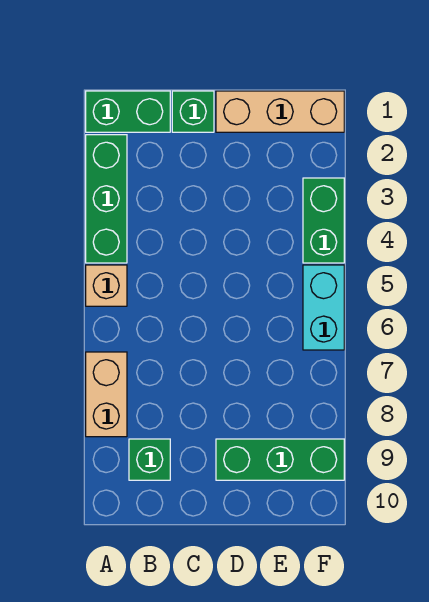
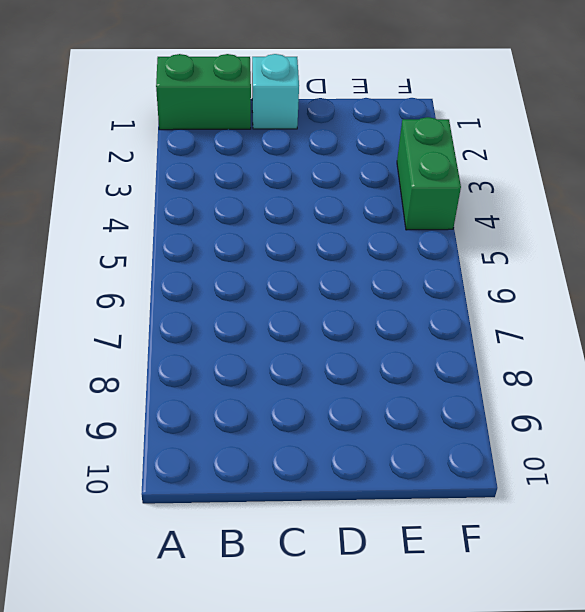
cyan 1x1 brick [252,54,299,129] -> green 1x1 brick [172,91,214,132]
none -> green 1x3 brick [86,135,127,263]
none -> tan 1x1 brick [86,265,127,306]

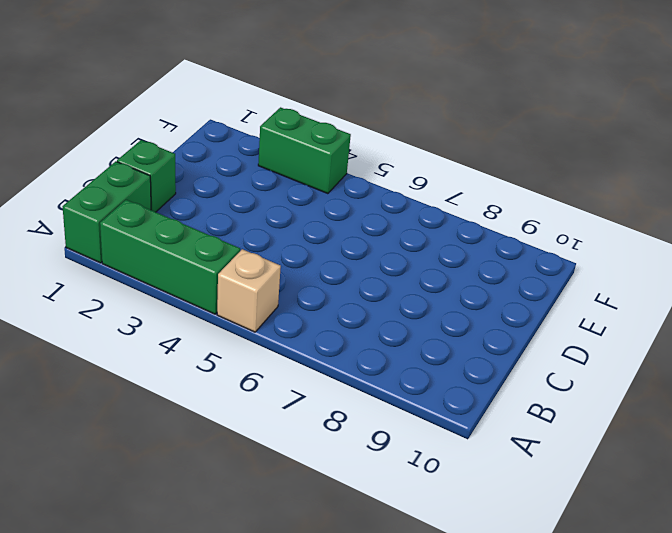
none -> tan 1x2 brick [86,352,127,437]
none -> green 1x1 brick [129,439,170,480]

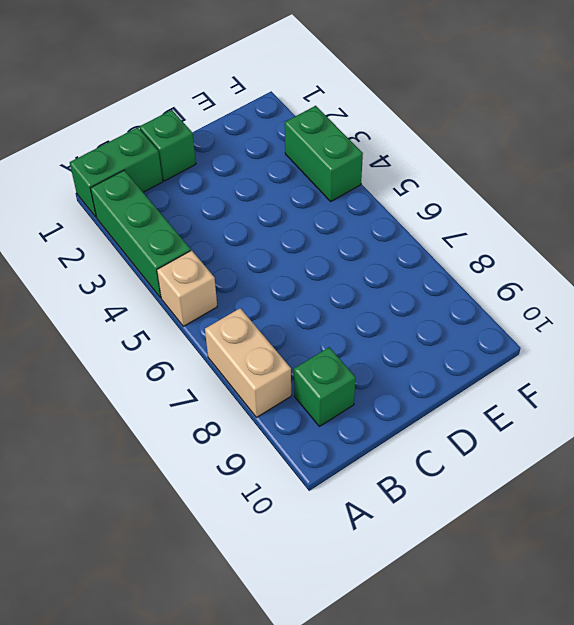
none -> tan 1x3 brick [216,91,344,132]
none -> green 1x3 brick [216,439,344,480]

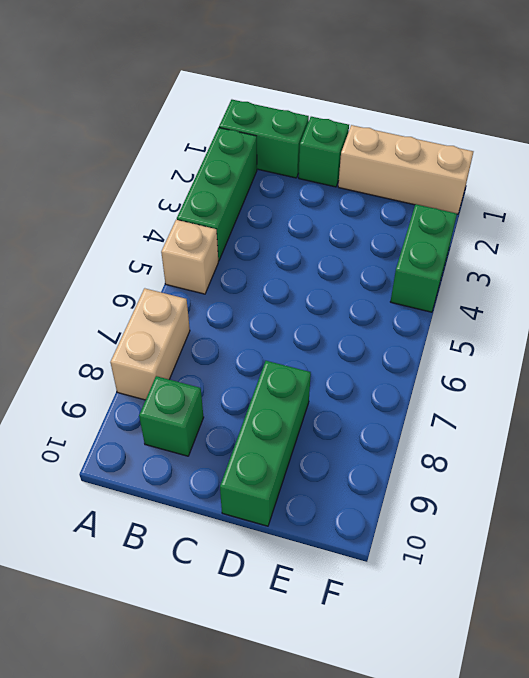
green 1x3 brick [220,361,311,526] -> green 1x3 brick turned to [216,439,344,480]
none -> cyan 1x2 brick [303,265,344,350]

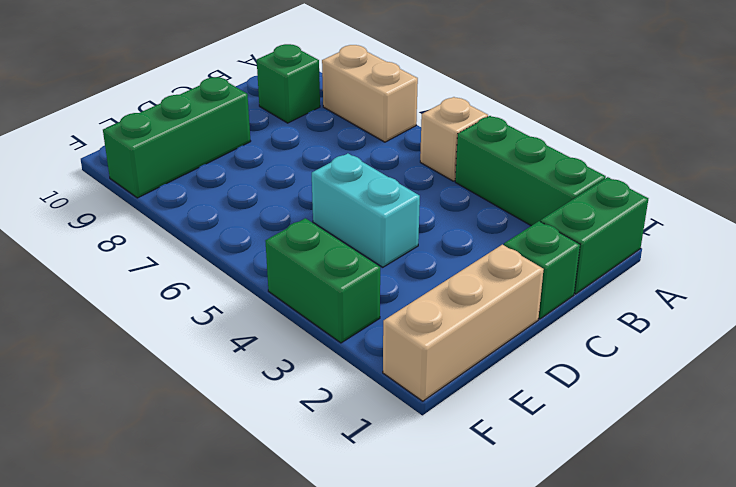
cyan 1x2 brick [312,153,420,267] -> cyan 1x2 brick moved to [303,265,344,350]

